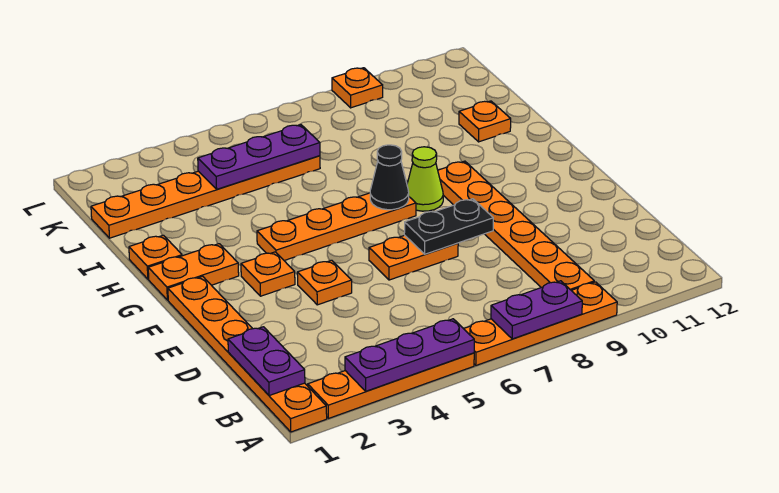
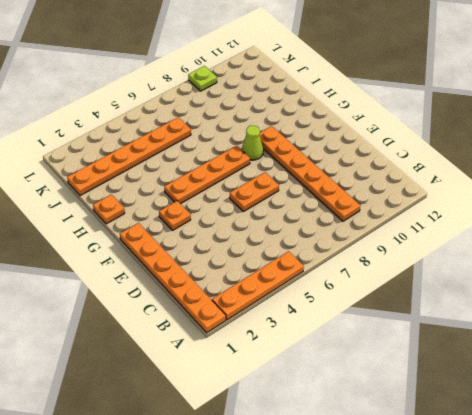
lime 1x1 plate [188,66,217,91] -> orange 1x1 plate [332,68,383,108]
none -> orange 1x4 plate [464,282,617,365]
none -> orange 1x1 plate [297,260,352,305]
none -> orange 1x2 plate [148,244,239,300]

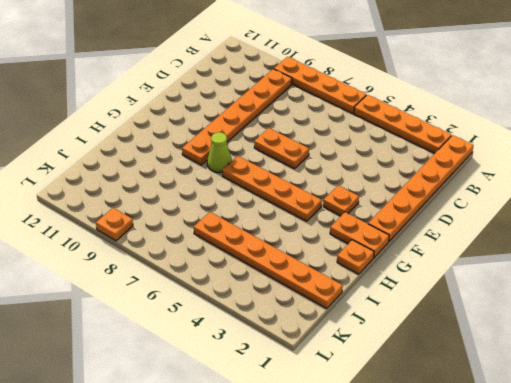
none -> orange 1x1 plate [297,260,352,305]
none -> orange 1x1 plate [459,101,511,142]
none -> purple 1x3 plate [345,319,474,391]

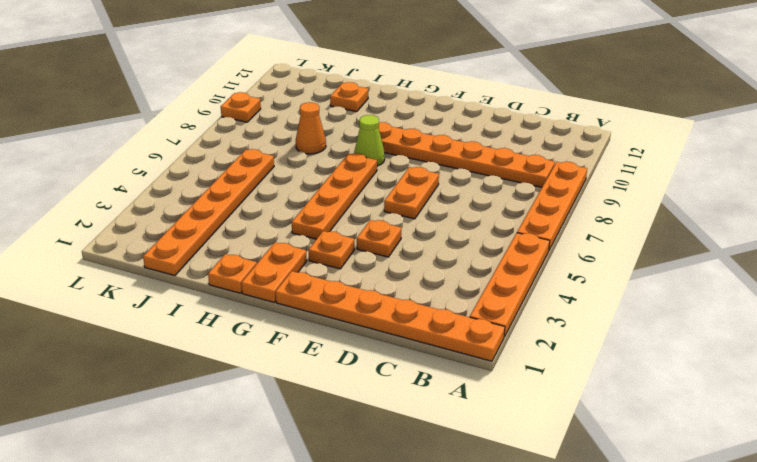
orange 1x1 cone [296,102,326,154] -> none
none -> purple 1x3 plate [345,319,474,391]
none -> purple 1x2 plate [491,281,582,339]
none -> purple 1x2 plate [228,327,305,396]

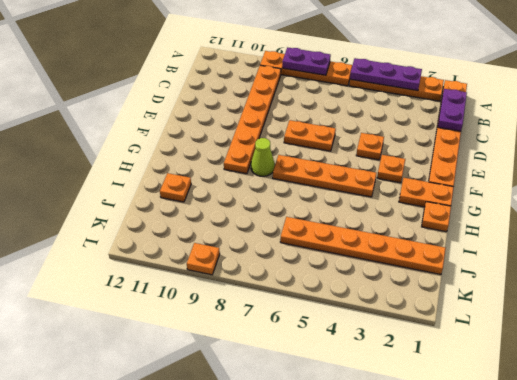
none -> black 1x2 plate [404,199,493,254]
none -> black 1x1 cone [370,145,409,210]
none -> purple 1x3 plate [198,125,320,189]

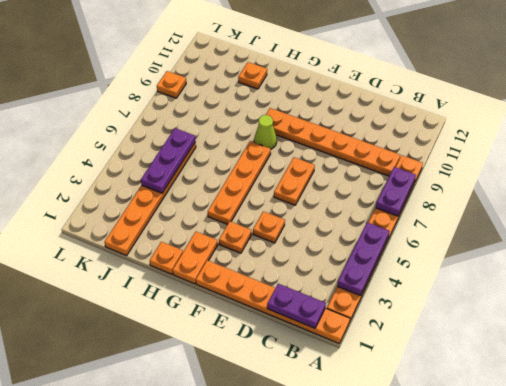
none -> black 1x2 plate [404,199,493,254]
none -> black 1x1 cone [370,145,409,210]

